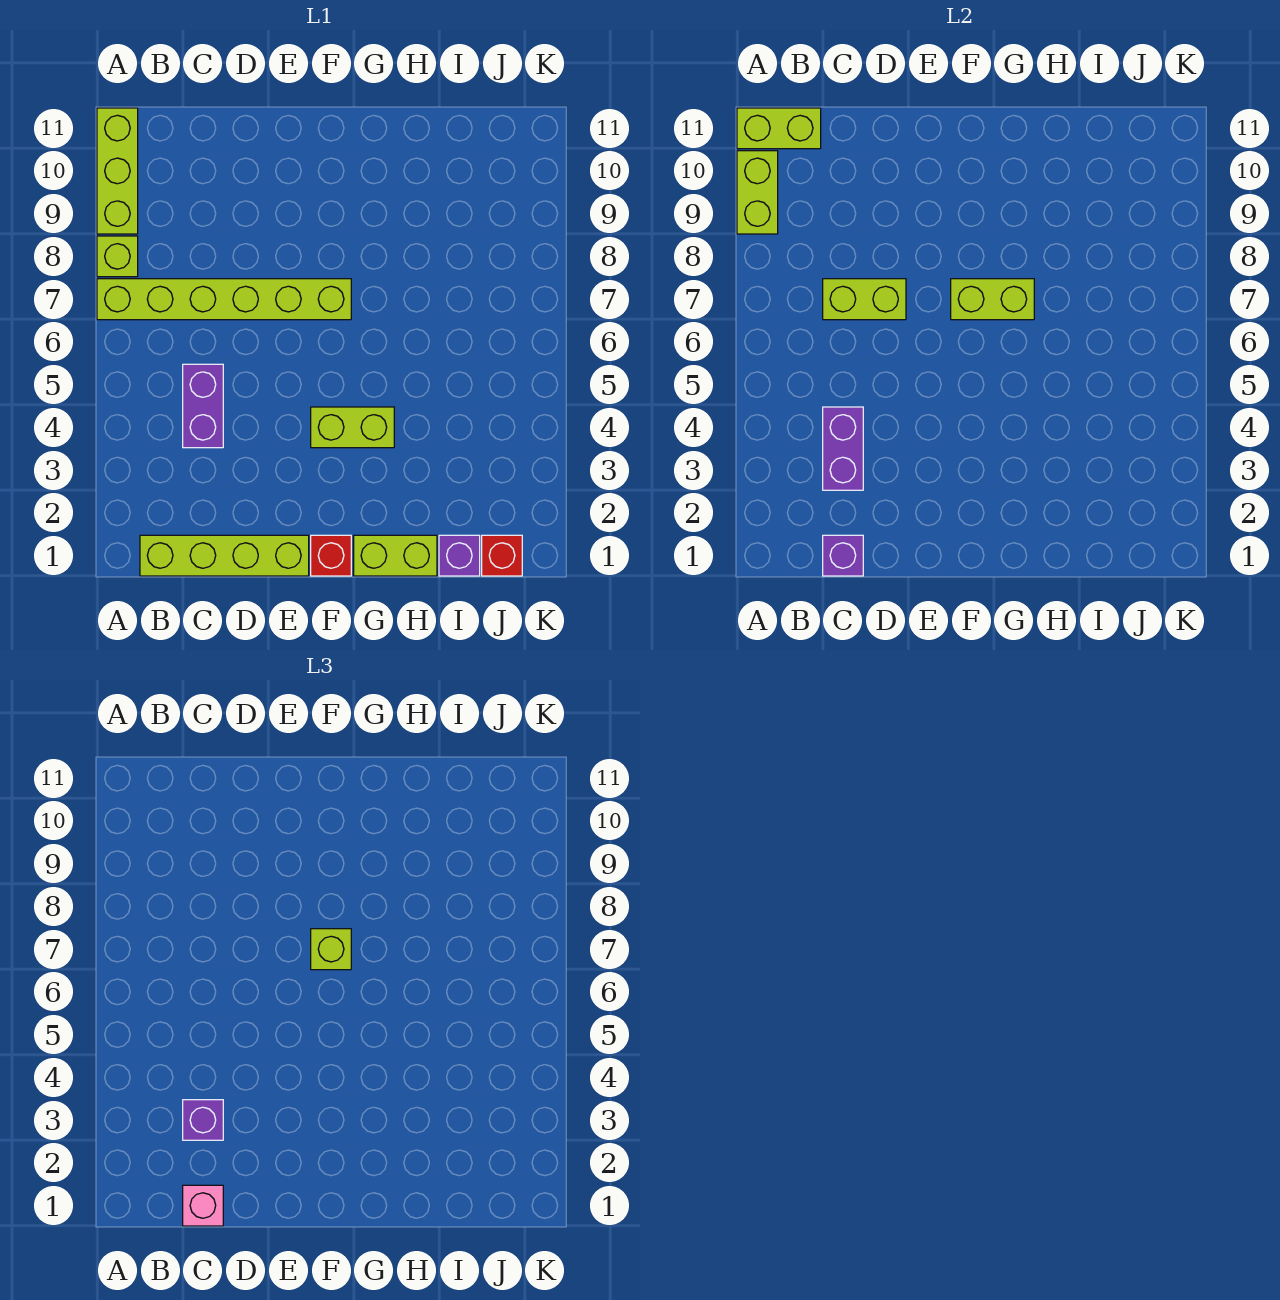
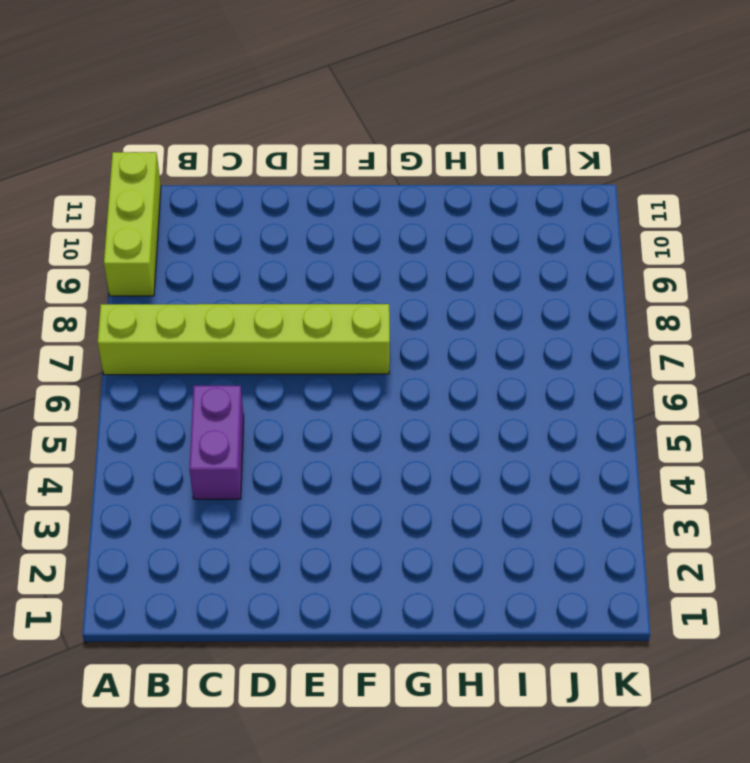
none -> lime 1x1 brick [97,236,138,277]
none -> lime 1x4 brick [140,535,309,576]
none -> red 1x1 brick [311,535,351,576]

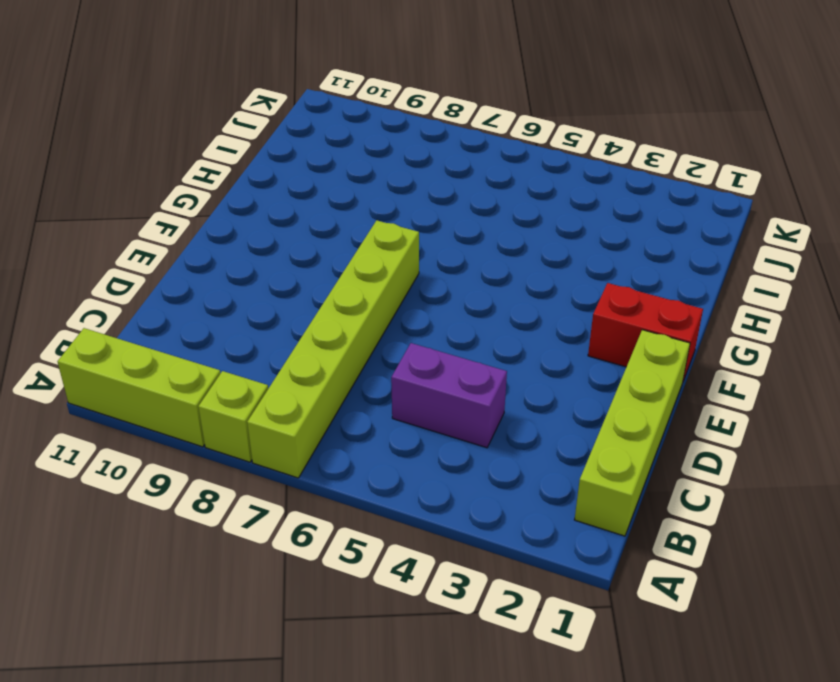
red 1x2 brick [588,283,703,381] -> red 1x1 brick [311,535,351,576]
none -> lime 1x2 brick [311,407,394,448]
none -> lime 1x2 brick [354,535,437,576]
none -> purple 1x1 brick [439,535,480,576]

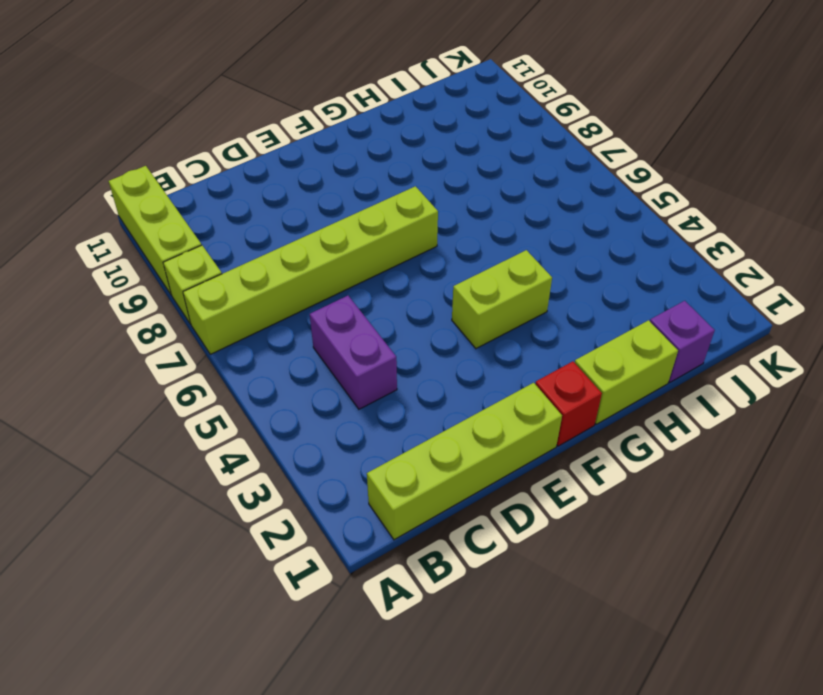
none -> red 1x1 brick [482,535,522,576]
none -> lime 1x2 brick [737,151,778,234]
none -> lime 1x2 brick [737,108,821,149]

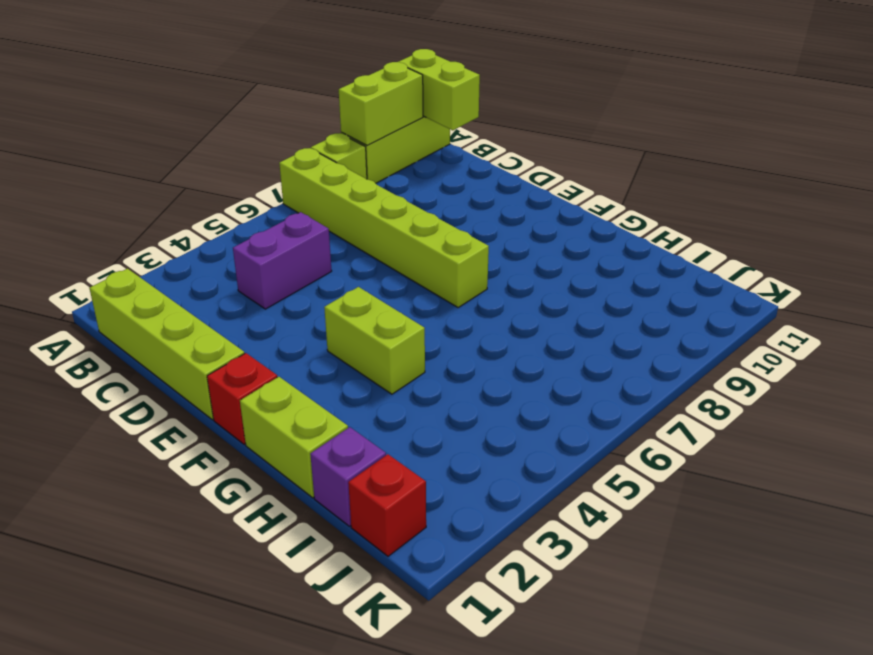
none -> purple 1x1 brick [823,535,863,576]
none -> purple 1x2 brick [823,407,863,490]
none -> lime 1x2 brick [823,279,906,320]

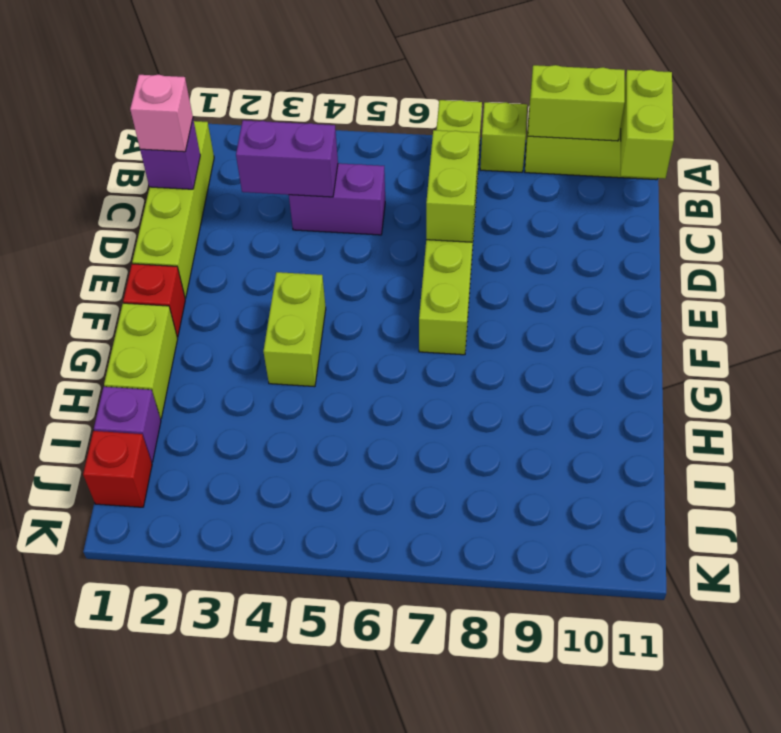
none -> lime 1x2 brick [951,279,1034,320]
none -> purple 1x1 brick [183,1100,223,1140]
none -> lime 1x1 brick [311,929,351,970]

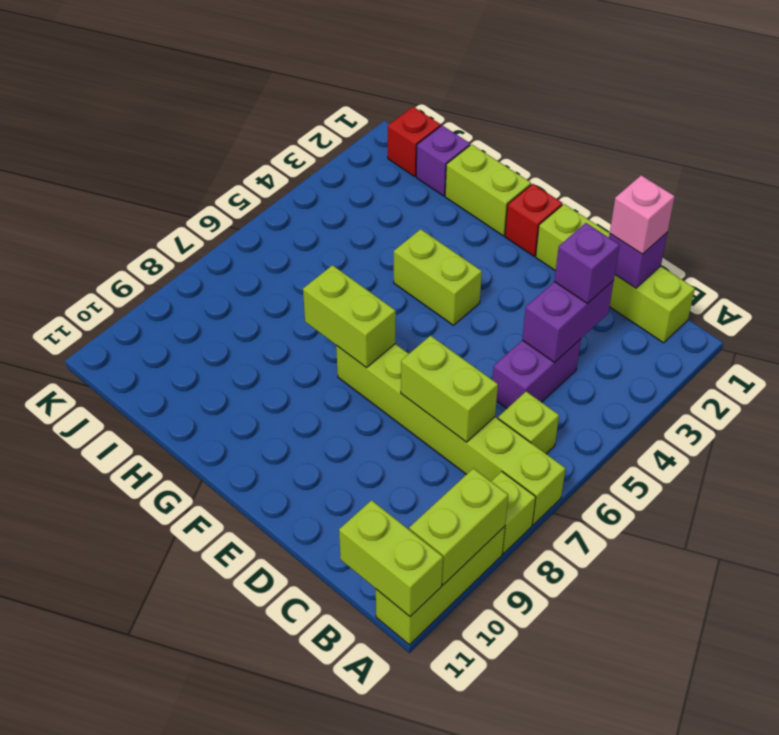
lime 1x1 brick [498,392,559,454] -> lime 1x1 brick moved to [311,929,351,970]

